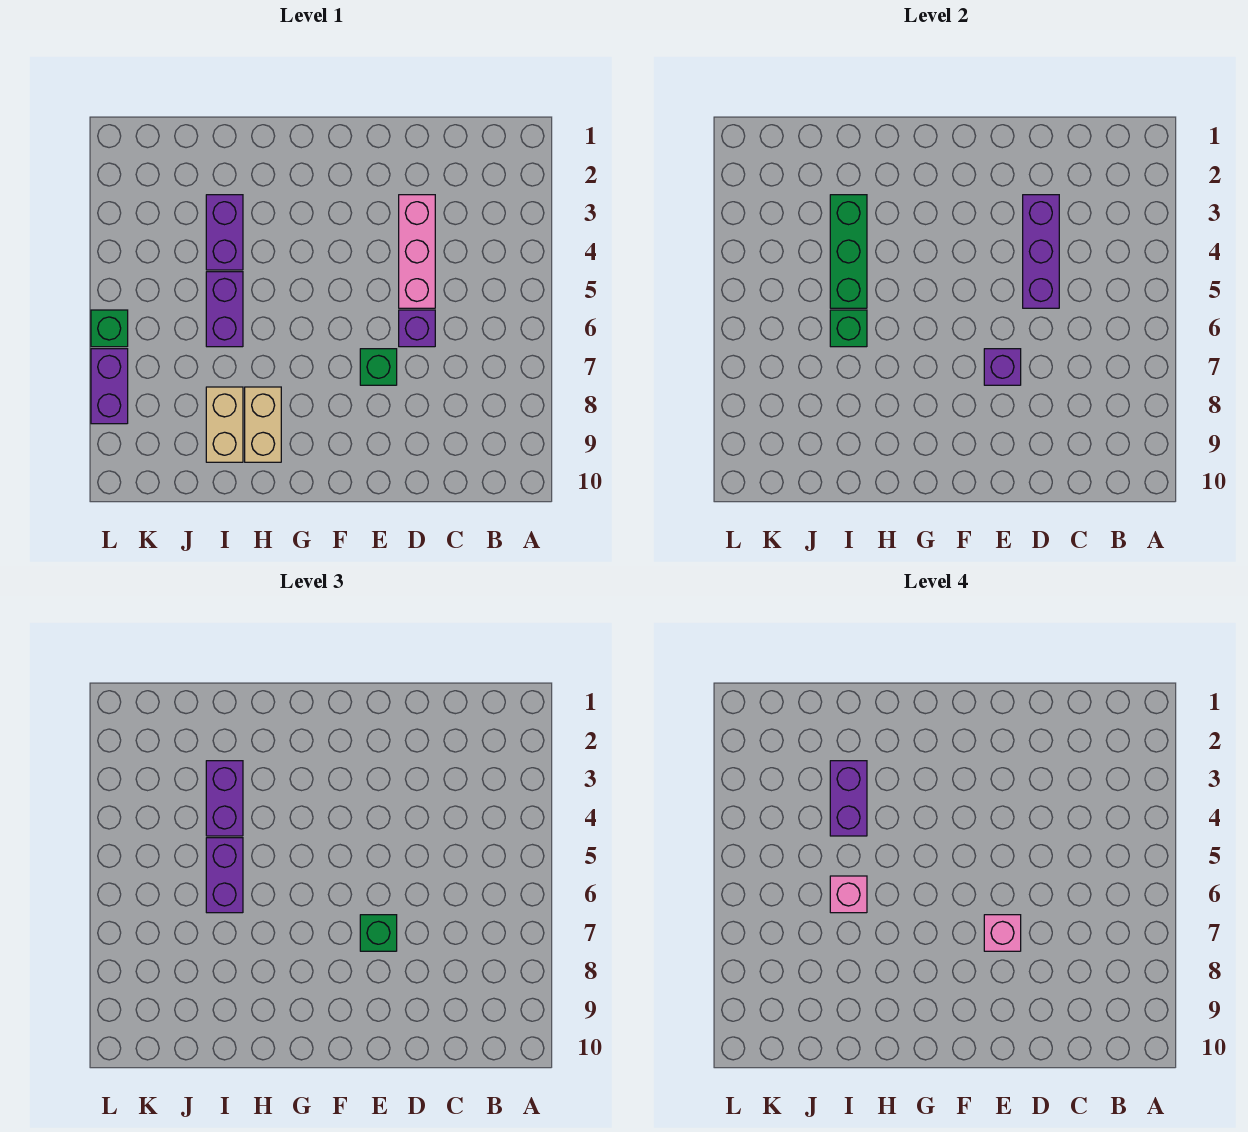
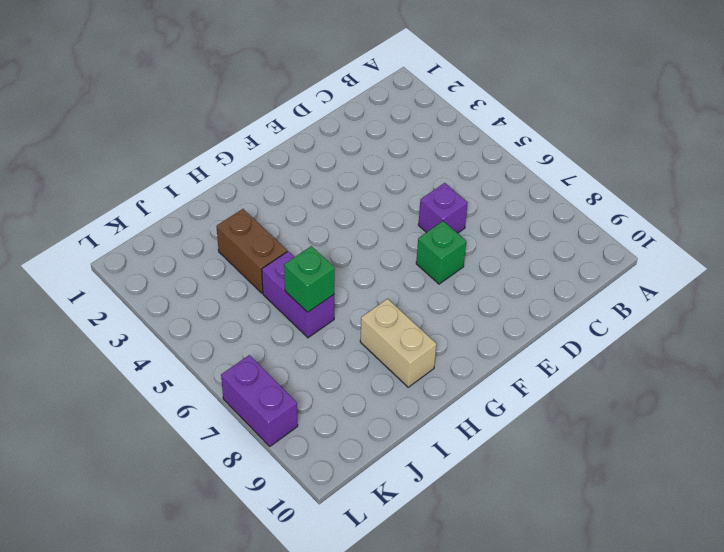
brown 1x2 brick [217,209,287,293] -> purple 1x2 brick [206,195,243,270]
none -> pink 1x3 brick [399,195,435,308]
none -> tan 1x2 brick [206,387,243,462]
none -> green 1x1 brick [91,310,128,347]

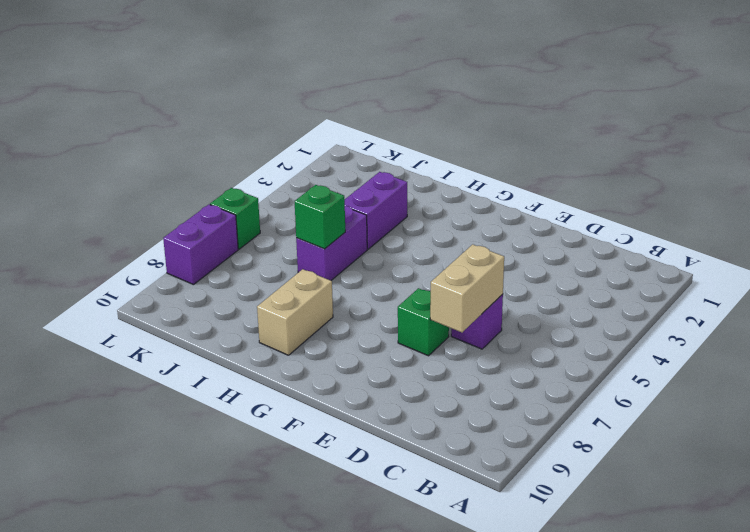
tan 1x2 brick [430,244,504,332] -> tan 1x2 brick moved to [206,387,243,462]
none -> pink 1x3 brick [399,195,435,308]
none -> purple 1x3 brick [1023,195,1059,308]
none -> purple 1x1 brick [984,349,1021,385]

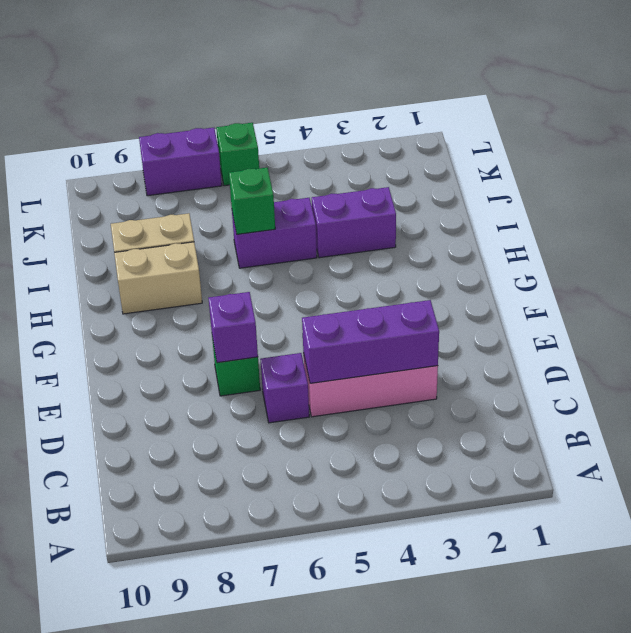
none -> green 1x3 brick [830,195,867,308]
none -> green 1x1 brick [360,915,397,951]
none -> purple 1x2 brick [206,761,243,836]

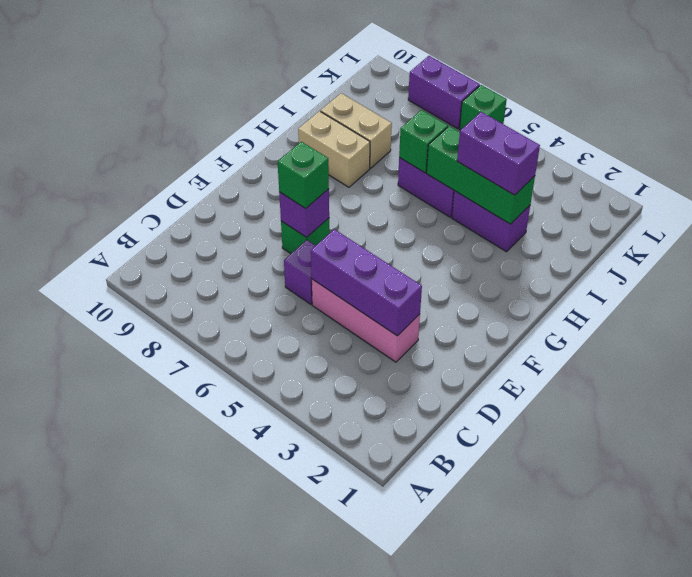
none -> purple 1x2 brick [206,838,243,913]
none -> pink 1x1 brick [984,915,1021,951]
none -> purple 1x2 brick [830,761,867,836]

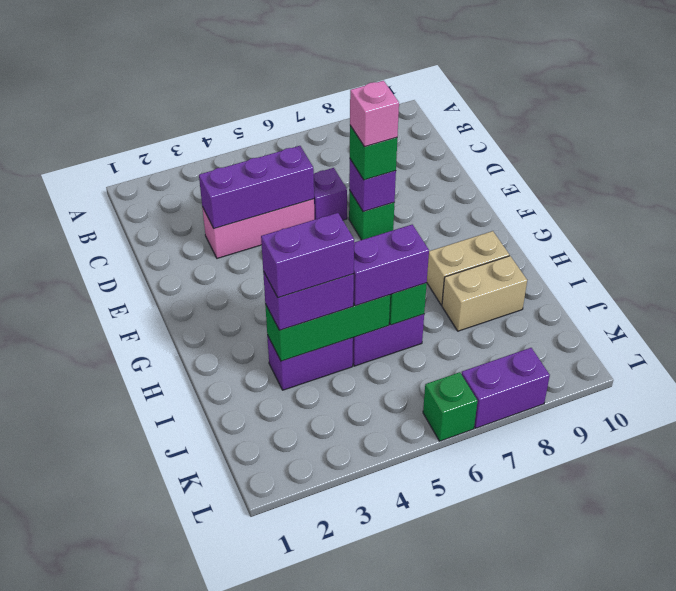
none -> pink 1x1 brick [830,876,867,913]

